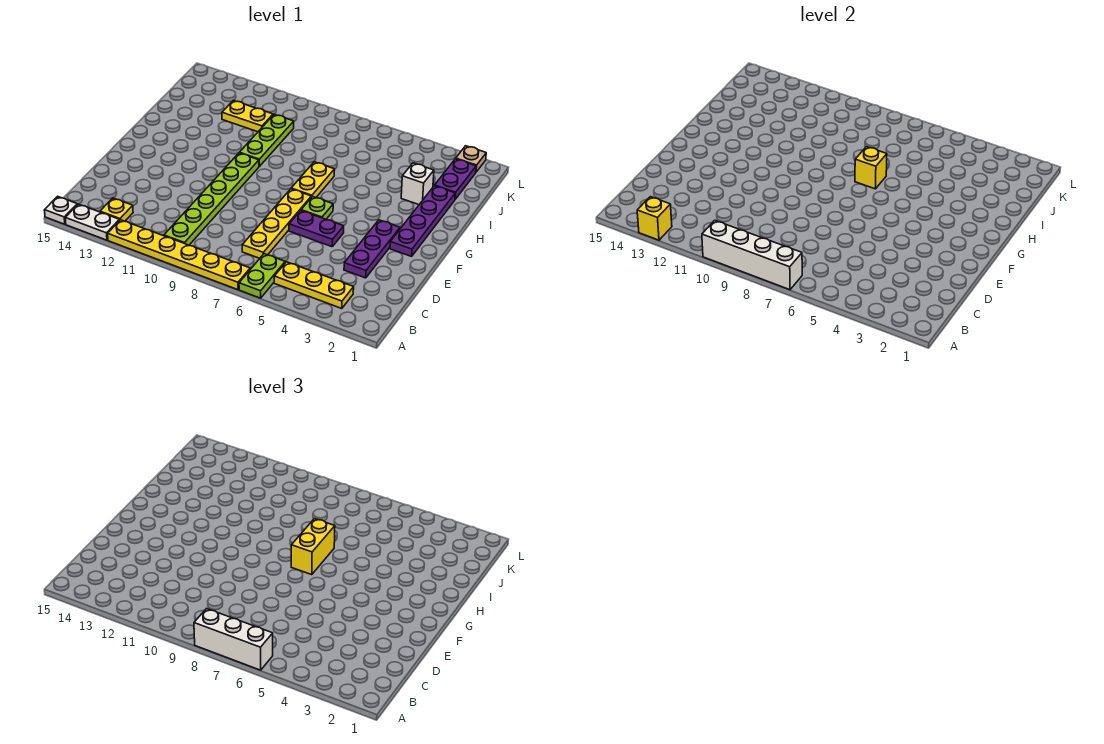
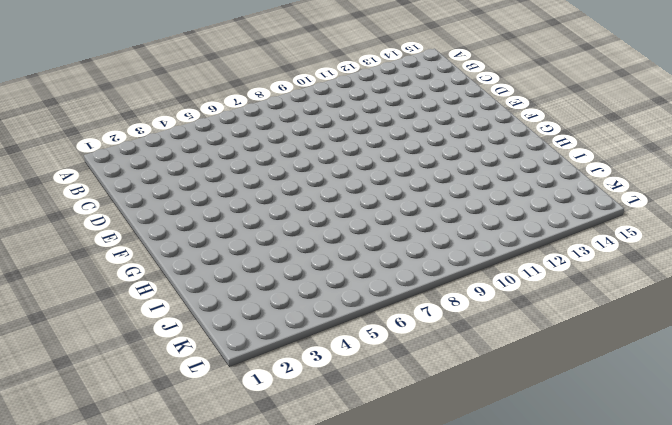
none -> lime 1x2 plate [239,254,285,298]
none -> yellow 1x6 plate [108,220,250,290]
none -> white 1x2 plate [65,204,120,240]

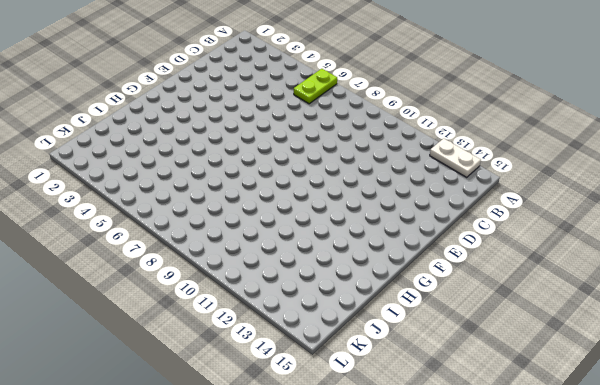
none -> yellow 1x6 plate [108,220,250,290]
none -> white 1x1 plate [44,196,77,224]
none -> yellow 1x3 plate [274,262,354,309]

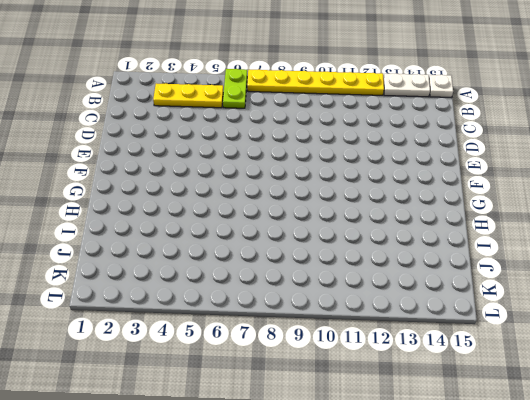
none -> lime 1x6 plate [164,153,259,245]
none -> yellow 1x1 plate [100,198,133,221]
none -> yellow 1x4 plate [242,189,311,258]

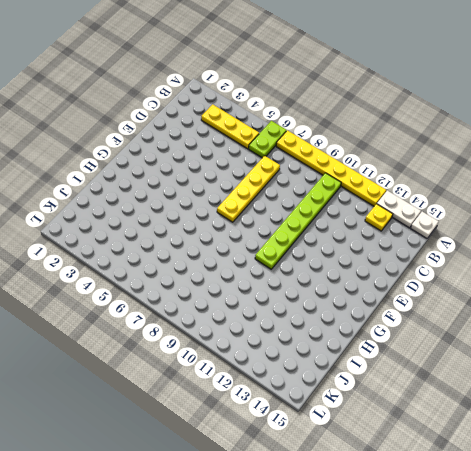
none -> purple 1x3 plate [344,220,400,278]
none -> purple 1x2 plate [289,211,344,247]
none -> purple 1x4 plate [390,186,455,256]

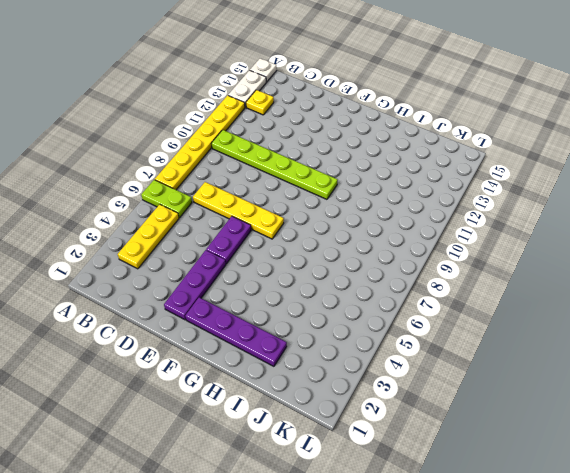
purple 1x3 plate [164,250,226,320] -> purple 1x3 plate turned to [344,220,400,278]
none -> lime 1x1 plate [301,197,333,219]
none -> yellow 1x2 plate [291,162,335,197]
none -> lime 1x3 plate [239,114,294,166]

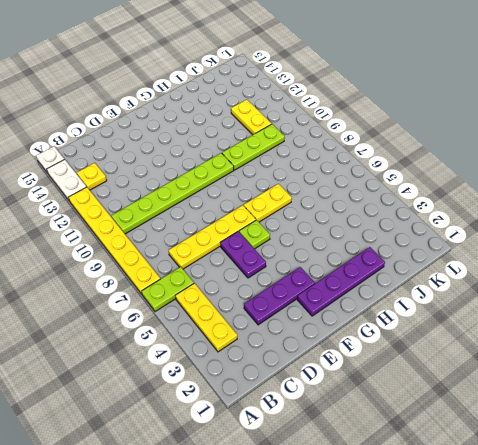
none -> white 1x1 brick [401,163,434,205]
none -> purple 1x2 plate [435,159,476,199]
none -> tan 1x1 plate [456,146,486,172]

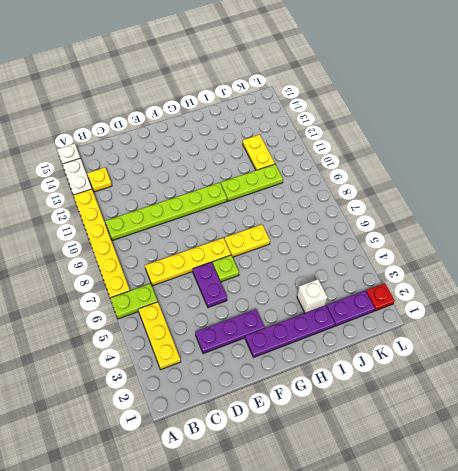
red 1x1 plate [366,283,395,311] -> tan 1x1 plate [456,146,486,172]
none -> white 1x4 brick [702,220,802,290]
none -> yellow 1x1 brick [637,197,672,240]
none -> yellow 1x1 brick [855,147,887,189]

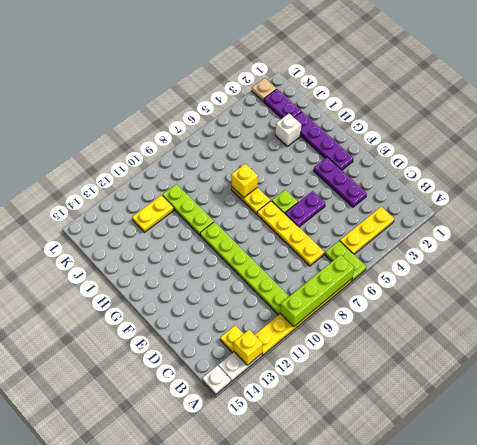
lime 1x4 brick [280,255,354,326] -> white 1x4 brick [702,220,802,290]
none -> white 1x3 brick [194,609,273,670]
none -> yellow 1x2 brick [291,519,335,575]

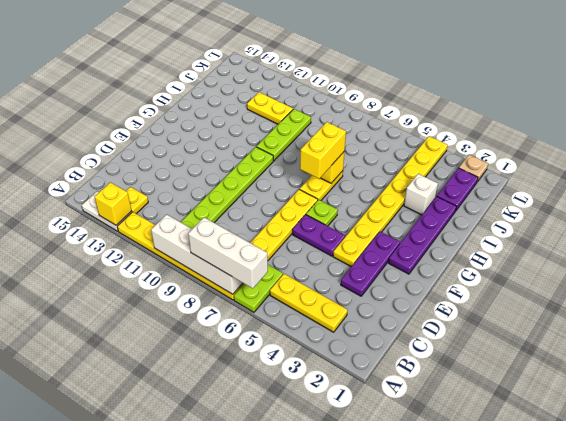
yellow 1x8 plate [333,136,448,267] -> none
none -> white 1x1 plate [44,196,77,224]

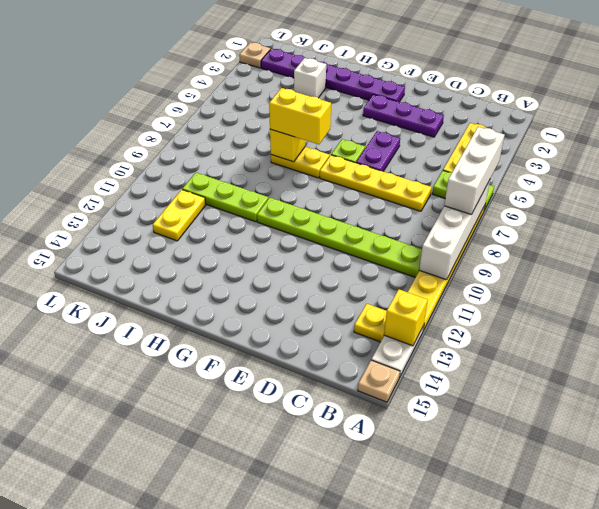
tan 1x1 plate [358,360,400,402] -> white 1x1 plate [44,196,77,224]

